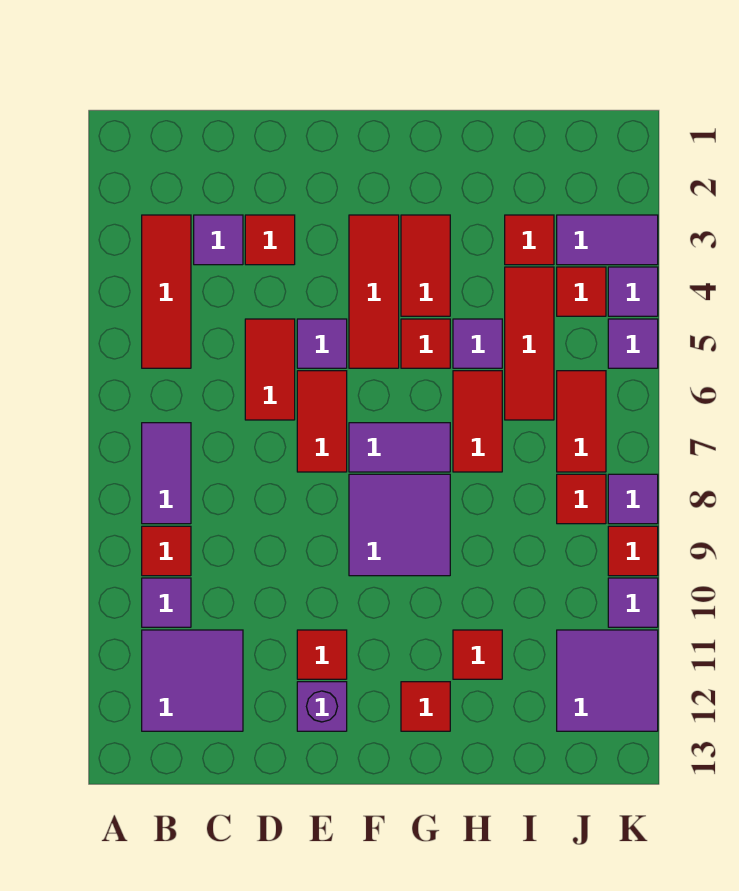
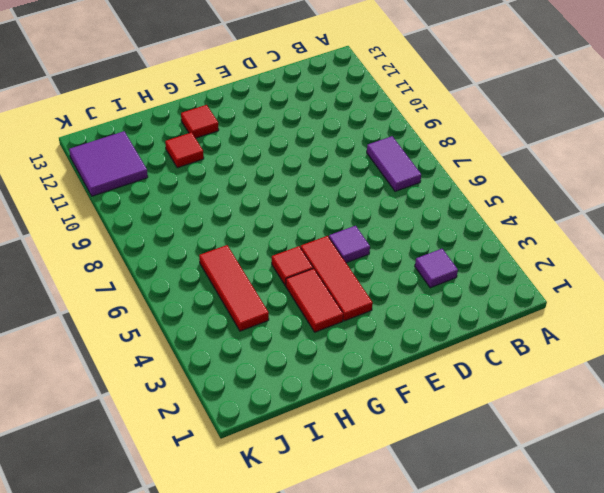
none -> red 1x3 tile [142,215,191,368]
none -> red 1x1 tile [142,526,191,576]
none -> purple 1x1 tile [142,578,191,627]
none -> purple 2x2 tile [142,630,243,731]

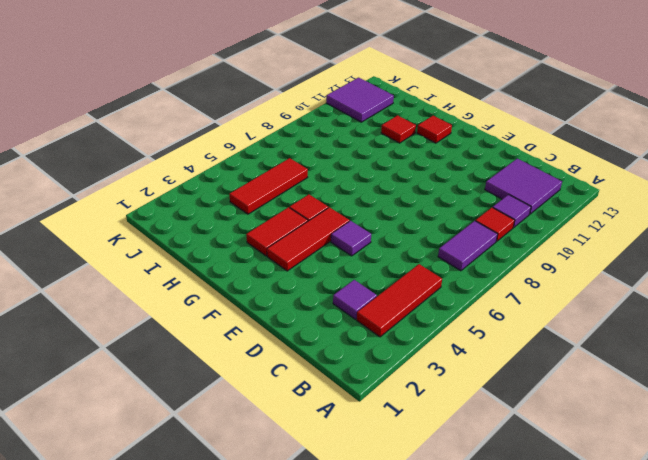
none -> red 1x1 tile [245,215,295,265]
none -> red 1x2 tile [245,319,295,420]
none -> red 1x2 tile [297,371,347,472]
none -> red 1x1 tile [297,630,347,679]

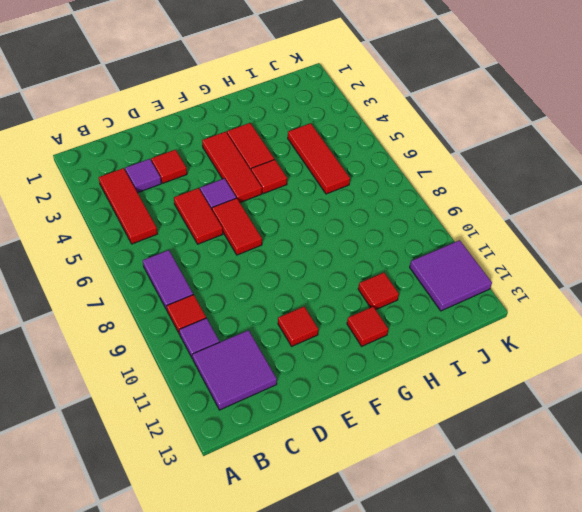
none -> purple 1x1 brick [297,682,347,731]
none -> purple 1x2 tile [349,423,450,472]
none -> purple 2x2 tile [349,474,450,576]
none -> purple 1x1 tile [453,319,502,368]

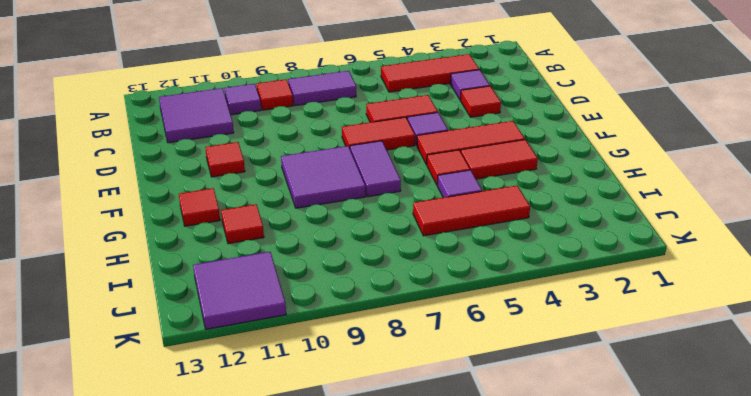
none -> purple 1x1 brick [297,682,347,731]
none -> red 1x2 tile [453,371,502,472]
none -> red 1x1 tile [505,215,554,265]
none -> purple 1x2 tile [557,215,658,265]

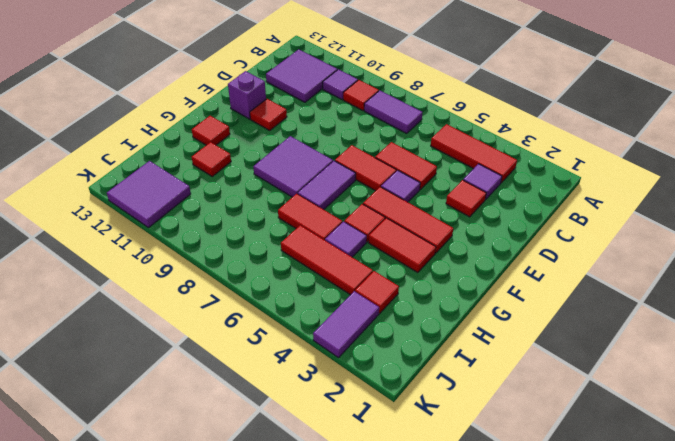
none -> red 1x1 tile [557,267,606,316]
none -> red 1x2 tile [557,371,606,472]
none -> red 1x1 tile [557,474,606,524]
none -> purple 1x1 tile [608,267,658,316]

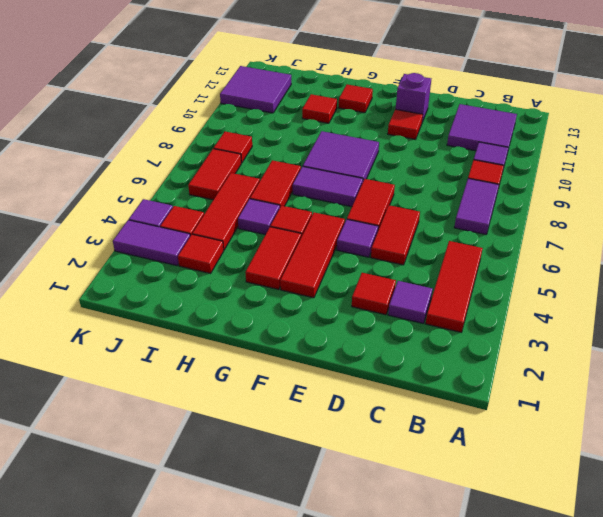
none -> purple 1x1 tile [608,319,658,368]
none -> purple 1x1 tile [608,474,658,524]
none -> red 1x1 tile [608,526,658,576]
none -> purple 1x1 tile [608,578,658,627]

